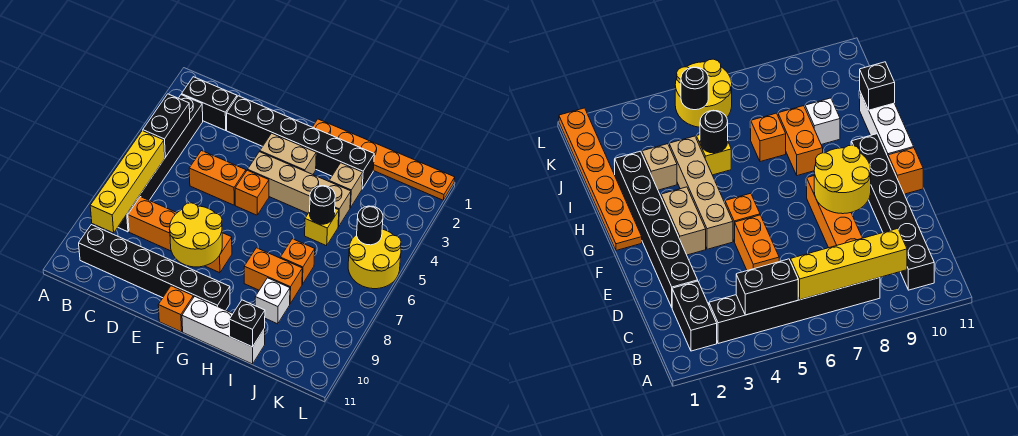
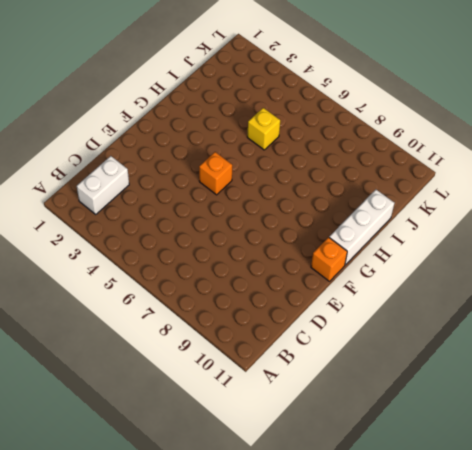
white 1x2 brick [77,156,129,214] -> black 1x2 brick [182,77,237,130]
none -> black 1x6 brick [118,95,203,232]
none -> black 1x6 brick [79,225,230,310]
none -> orange 1x4 brick [128,197,232,273]

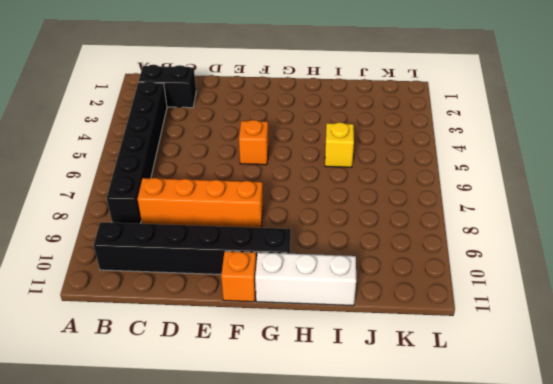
none -> black 1x6 brick [227,96,374,189]
none -> orange 1x2 brick [189,151,246,205]
none -> tan 1x2 brick [260,133,316,174]

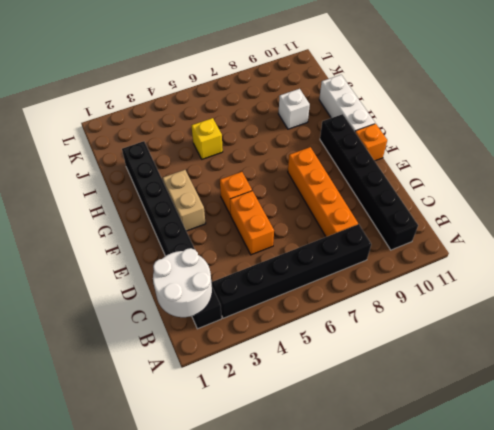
white 2x2 round brick [153,248,212,317] -> none
none -> tan 1x4 brick [248,152,351,226]
none -> orange 1x6 plate [313,119,455,200]
none -> orange 1x2 brick [244,248,302,304]

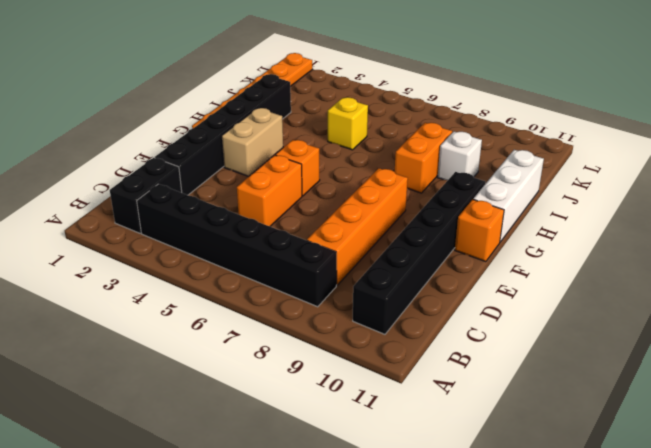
none -> tan 1x4 brick [248,152,351,226]
none -> tan 1x1 brick [329,163,363,208]
none -> orange 1x1 brick [280,239,315,284]

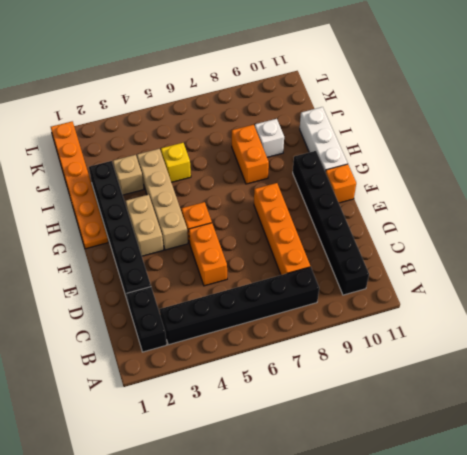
none -> orange 1x1 brick [280,239,315,284]
none -> yellow 2x2 round brick [348,229,401,289]
none -> black 1x2 brick [143,94,190,157]

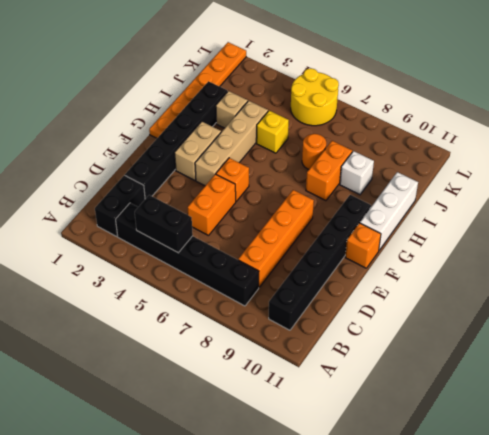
orange 1x1 round brick [302,134,326,169] -> orange 1x1 brick [280,239,315,284]
none -> yellow 1x4 brick [90,131,165,233]
none -> yellow 2x2 round brick [170,203,222,267]
none -> black 1x1 round brick [310,186,335,224]

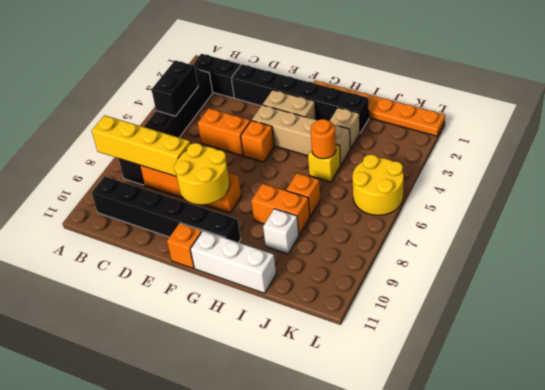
yellow 1x4 brick [92,115,190,177] -> yellow 1x4 brick turned to [90,131,165,233]
orange 1x1 round brick [311,119,336,159] -> black 1x1 round brick [310,186,335,224]
none -> black 1x1 brick [229,300,265,347]
none -> black 1x1 round brick [357,206,383,245]

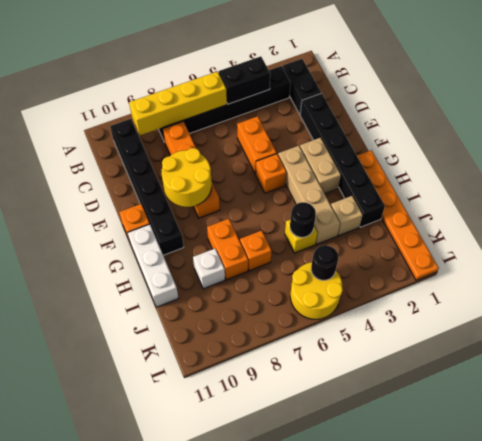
none -> black 1x1 brick [229,300,265,347]

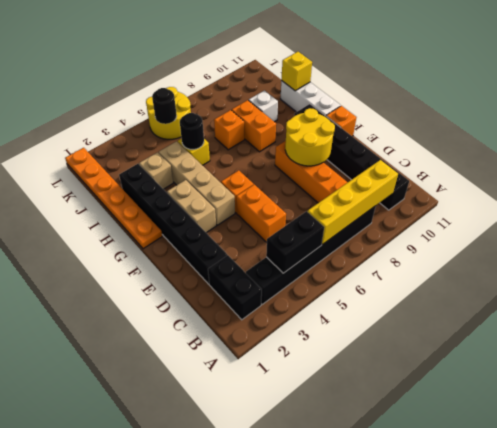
yellow 1x1 brick [281,52,312,91] -> black 1x1 brick [229,300,265,347]

